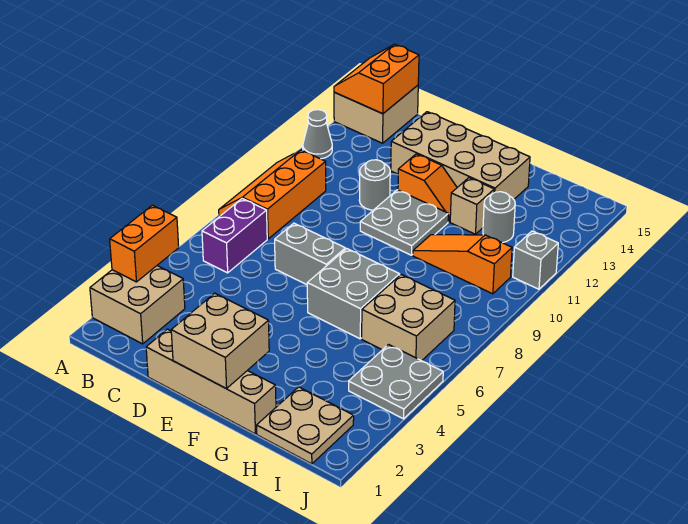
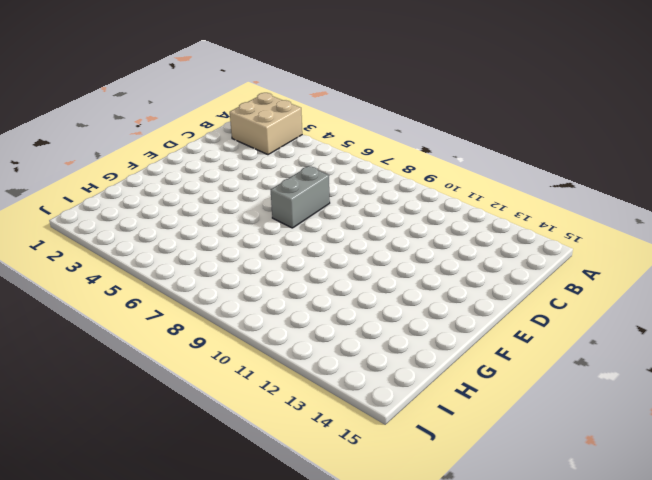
none -> orange 2x3 slope [219,150,326,239]
none -> grey 1x1 cone [303,110,332,159]
none -> tan 2x2 brick [334,85,418,143]

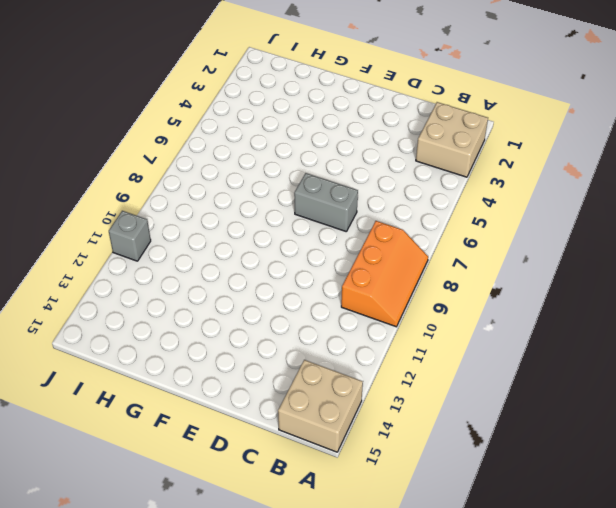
none -> grey 1x1 cone [303,110,332,159]
none -> purple 1x2 brick [202,199,267,273]
none -> tan 1x4 brick [146,329,276,434]

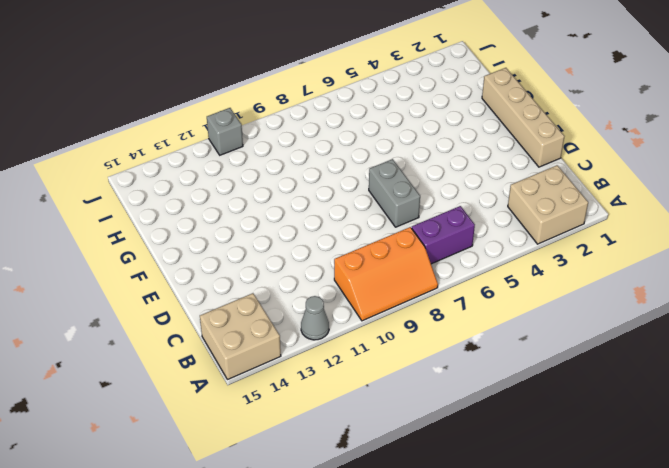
none -> grey 1x1 round brick [359,160,390,210]
none -> tan 2x4 brick [391,112,530,199]
none -> grey 2x2 plate [360,190,448,255]

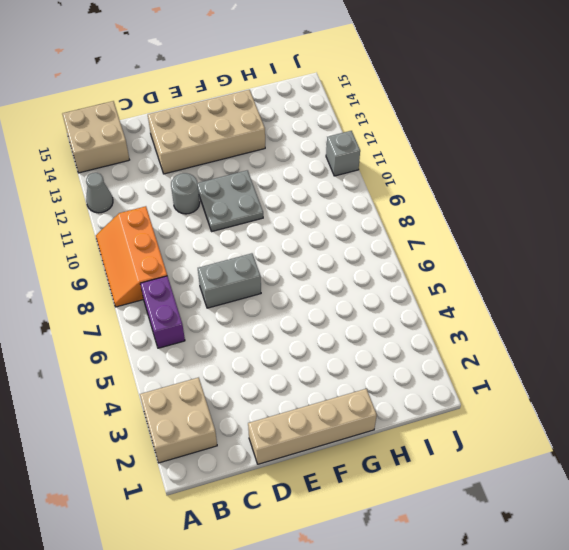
none -> orange 1x2 slope [398,154,457,222]
none -> grey 2x2 brick [307,249,400,339]
none -> orange 1x3 slope [413,235,512,294]

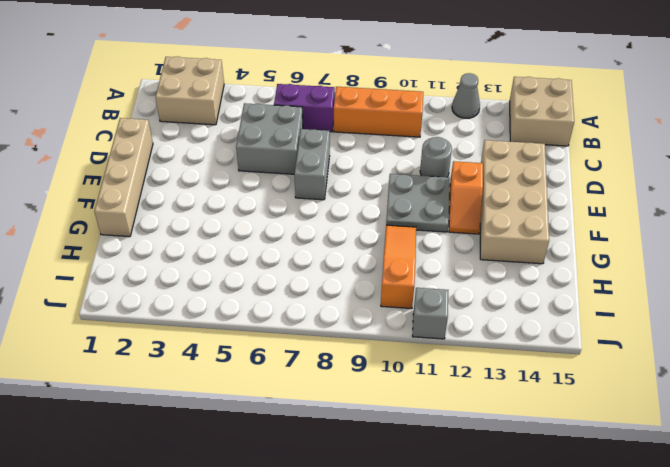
grey 2x2 brick [236,103,303,174] -> grey 2x2 brick moved to [307,249,400,339]
none -> tan 1x1 brick [450,178,494,234]
none -> tan 2x2 plate [257,387,354,464]
none -> tan 2x2 brick [362,275,455,361]

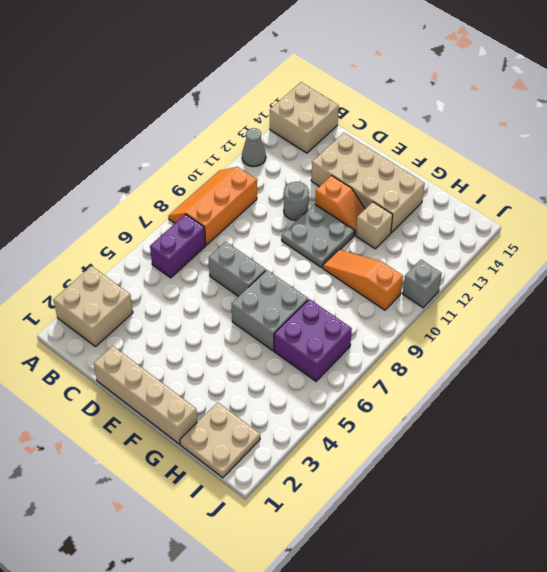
purple 2x2 brick [274,299,352,381] -> tan 2x2 brick [362,275,455,361]
none -> grey 1x1 round brick [483,192,515,243]
none -> grey 2x2 plate [349,345,443,419]
none -> orange 1x2 brick [110,205,179,282]

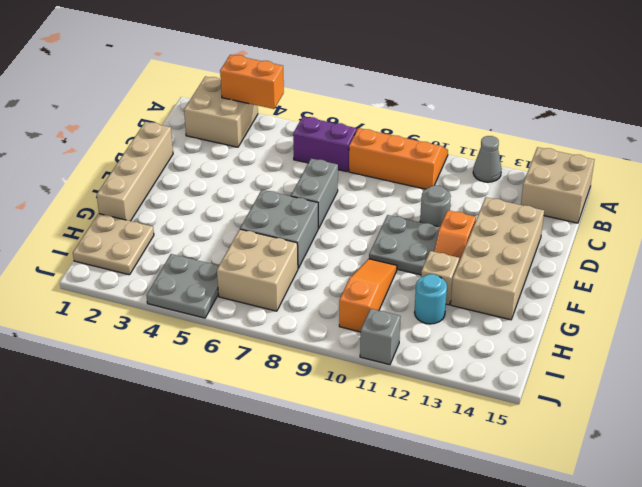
cyan 1x1 round brick [415,274,447,324] -> grey 1x1 round brick [483,192,515,243]
none -> orange 2x2 slope [334,44,419,114]
none -> tan 2x2 brick [171,293,269,389]

